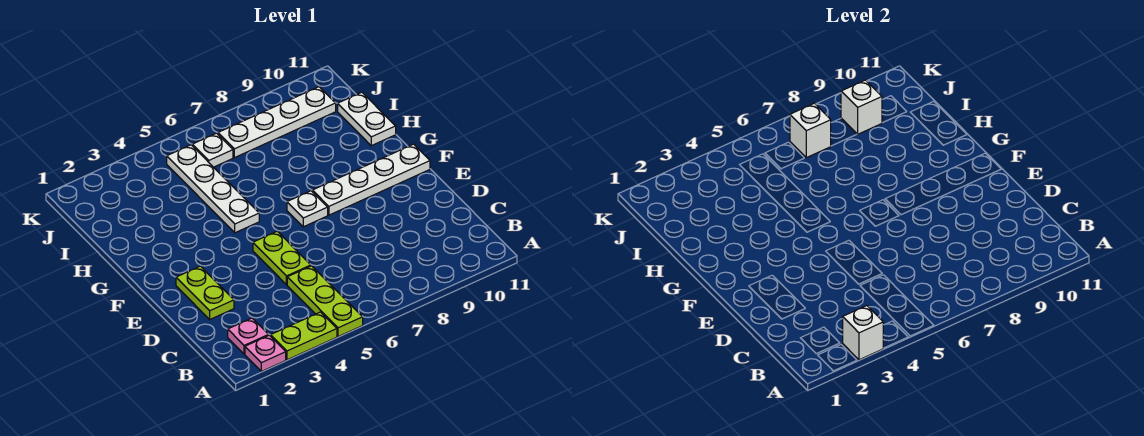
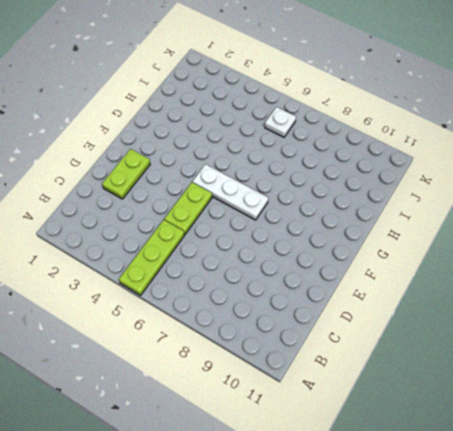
white 1x3 plate [193,164,268,220] -> white 1x1 plate [287,191,328,227]
none -> pink 1x1 plate [245,335,286,371]
none -> lime 1x2 plate [271,312,337,360]
none -> pink 1x1 plate [228,318,269,354]

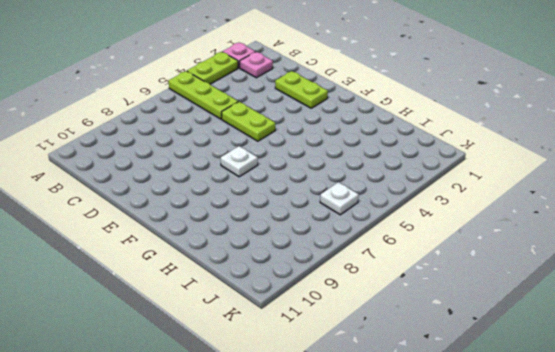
none -> white 1x4 plate [312,144,430,215]
none -> white 1x4 plate [167,145,259,233]
none -> white 1x2 plate [338,92,396,146]

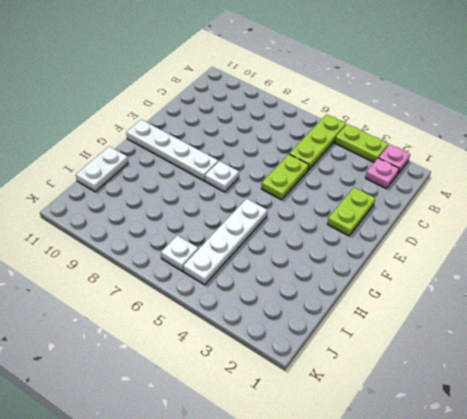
none -> white 1x4 plate [218,87,336,158]
none -> white 1x1 brick [843,306,883,360]
none -> white 1x1 brick [790,103,831,158]

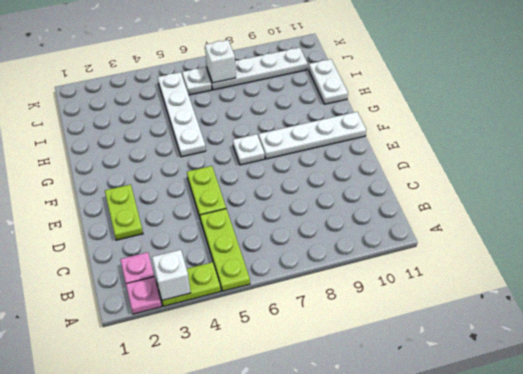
none -> white 1x1 brick [841,80,882,134]

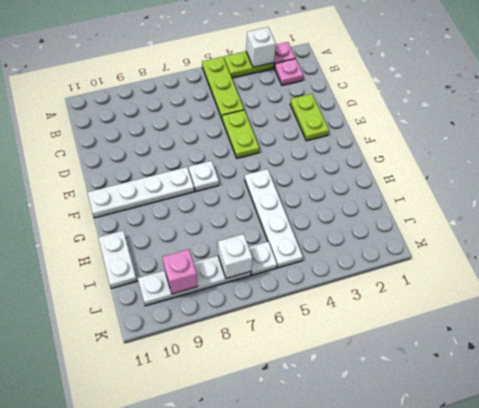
pink 1x1 brick [163,249,198,294] -> white 1x1 brick [841,80,882,134]

